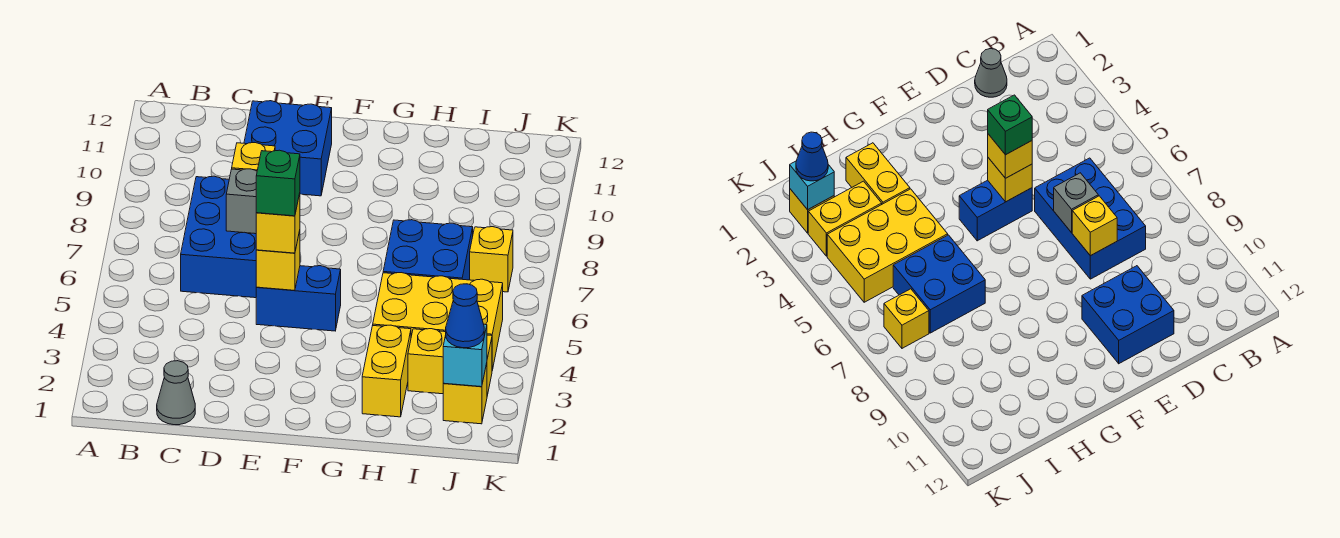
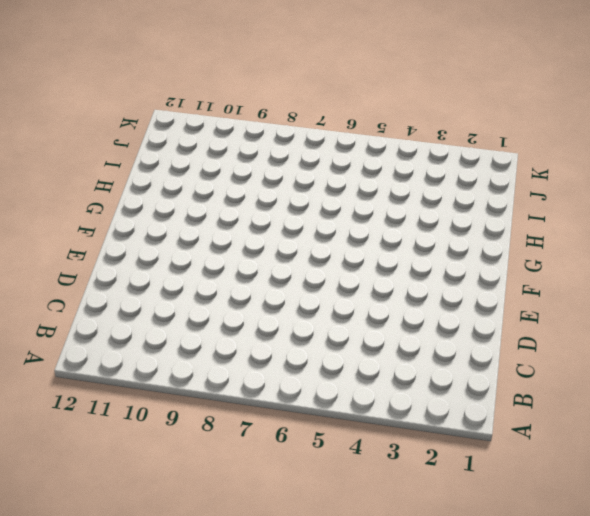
none -> grey 1x1 cone [157,361,195,425]
none -> blue 2x3 brick [181,176,257,298]
none -> blue 2x2 brick [244,101,332,196]

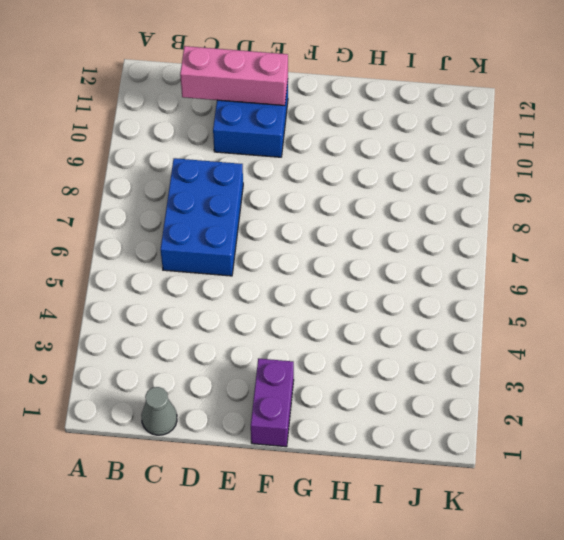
pink 1x3 brick [180,46,288,106] -> none
purple 1x2 brick [251,358,294,447] -> none
none -> blue 1x2 brick [256,266,341,331]
none -> yellow 1x2 brick [362,325,411,417]
none -> yellow 2x3 brick [373,273,503,370]

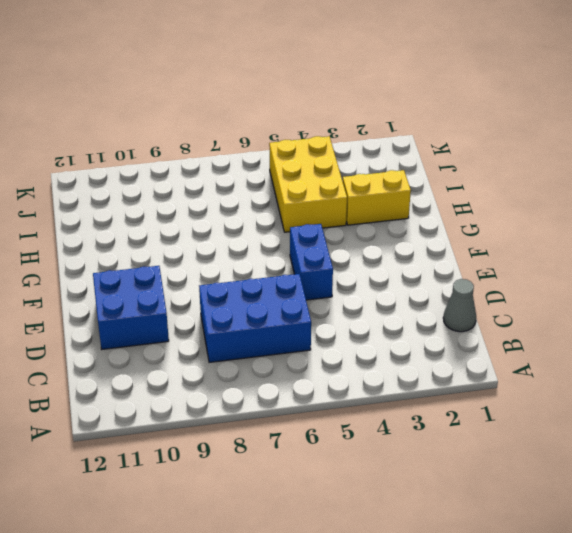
none -> blue 2x2 brick [383,220,473,280]
none -> yellow 1x2 brick [408,329,492,396]
none -> yellow 1x1 brick [443,363,487,424]

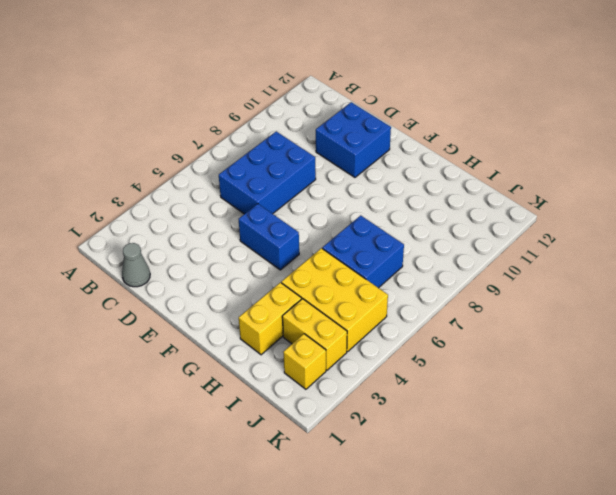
none -> yellow 1x1 brick [470,227,513,292]
none -> grey 1x1 brick [226,169,257,234]
none -> yellow 1x1 brick [232,143,275,171]

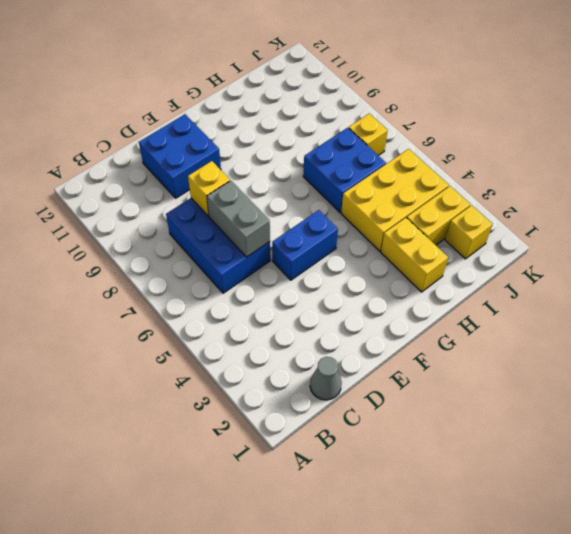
grey 1x2 brick [207,181,270,257] -> grey 1x1 brick [226,169,257,234]
none -> yellow 1x1 brick [256,231,300,290]
none -> cyan 1x1 brick [443,324,487,387]
none -> yellow 1x1 brick [256,193,300,253]

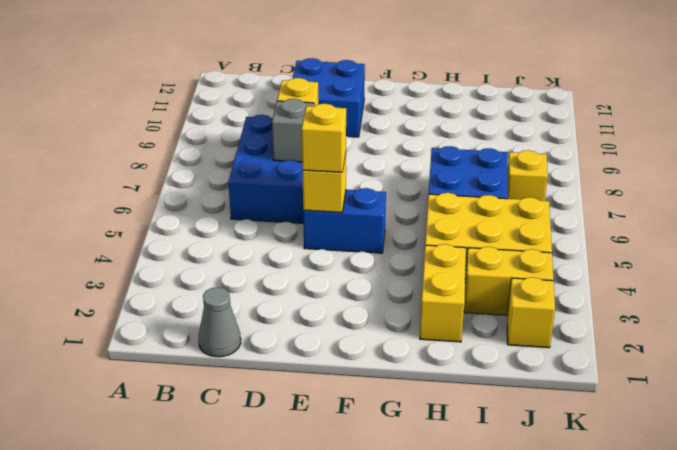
none -> cyan 1x1 brick [443,324,487,387]
none -> blue 1x1 cone [446,284,484,348]
none -> green 1x1 brick [256,150,300,216]

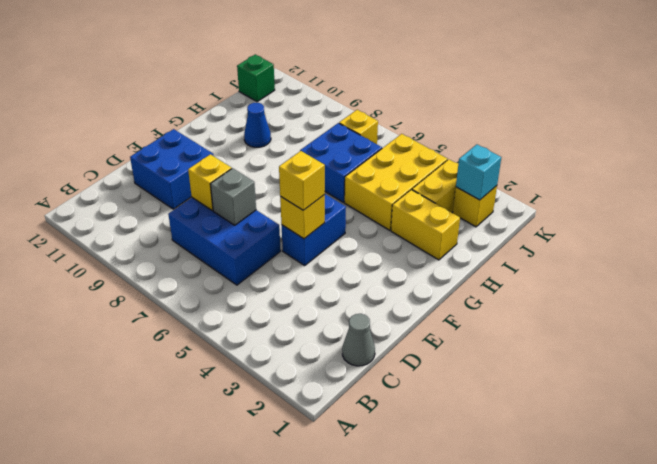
blue 1x1 cone [244,103,271,147] -> blue 1x1 cone moved to [446,284,484,348]
green 1x1 brick [237,54,275,102] -> green 1x1 brick moved to [256,150,300,216]

